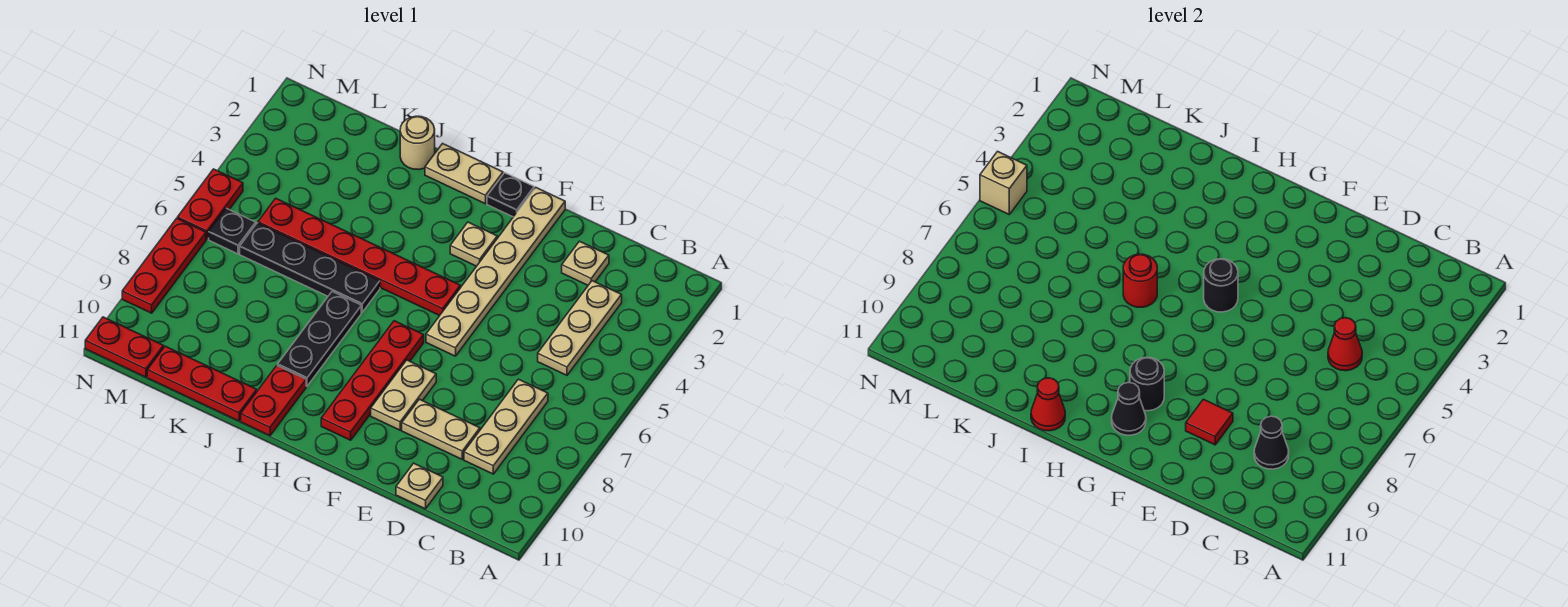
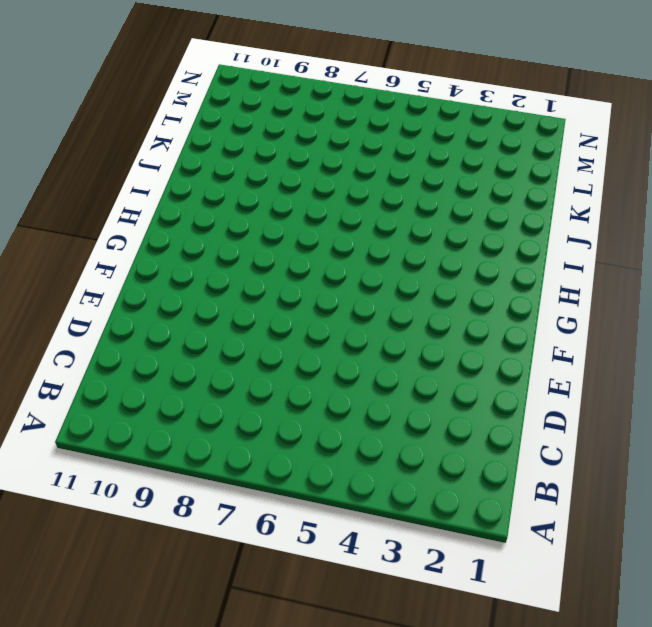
none -> tan 1x3 plate [538,281,622,375]
none -> tan 1x3 plate [464,379,548,474]
none -> tan 1x1 plate [562,241,609,285]
none -> tan 1x2 plate [402,399,480,459]

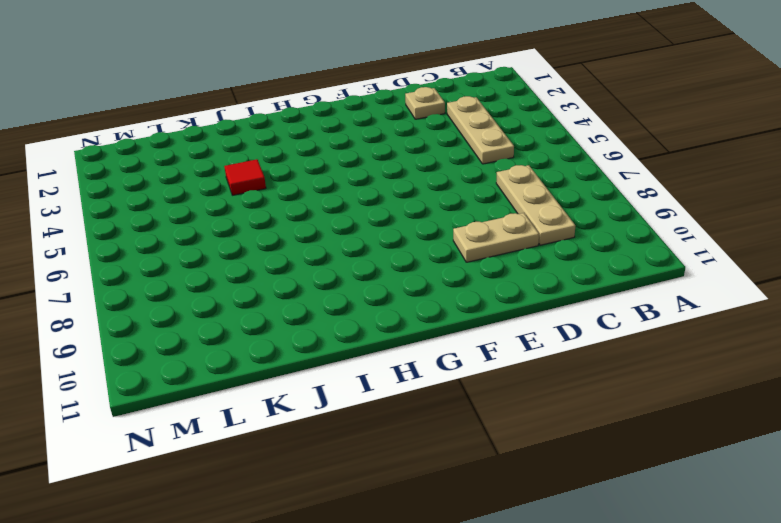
red 1x1 tile [224,159,266,195] -> red 1x1 tile moved to [1186,399,1233,445]
none -> tan 1x1 plate [396,463,443,509]
none -> tan 1x6 plate [426,188,565,356]
none -> tan 1x2 plate [371,360,436,430]
none -> black 1x1 plate [487,173,534,217]

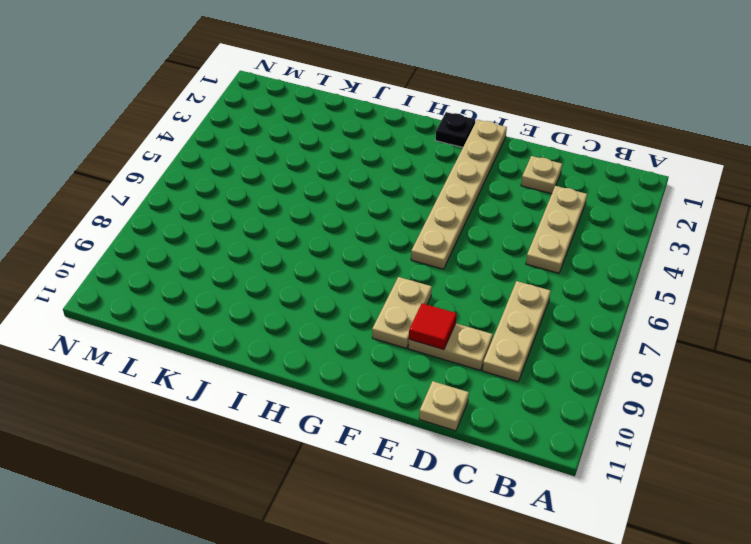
none -> tan 1x1 plate [450,222,497,266]
none -> red 1x6 plate [258,198,460,316]
none -> red 1x4 plate [321,321,424,440]
none -> tan 1x2 plate [425,144,503,204]

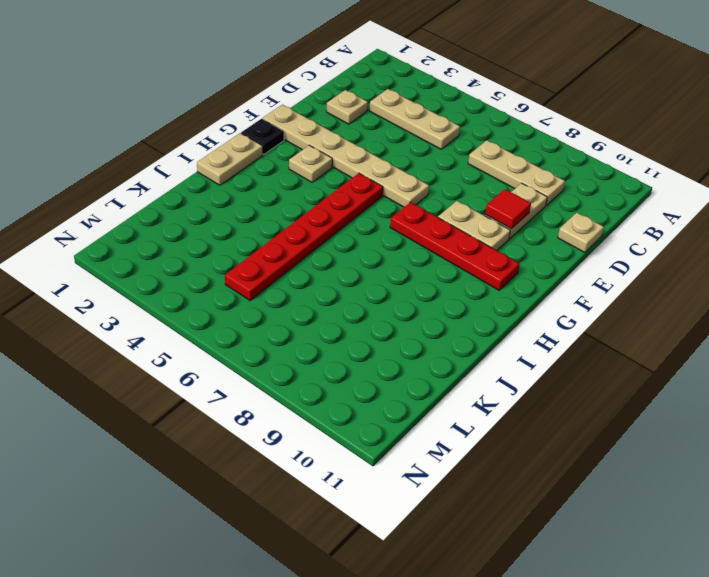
none -> black 1x4 plate [240,223,380,312]
none -> black 1x3 plate [278,292,361,386]
none -> red 1x2 plate [241,366,306,436]
none -> tan 1x1 round brick [400,116,435,170]

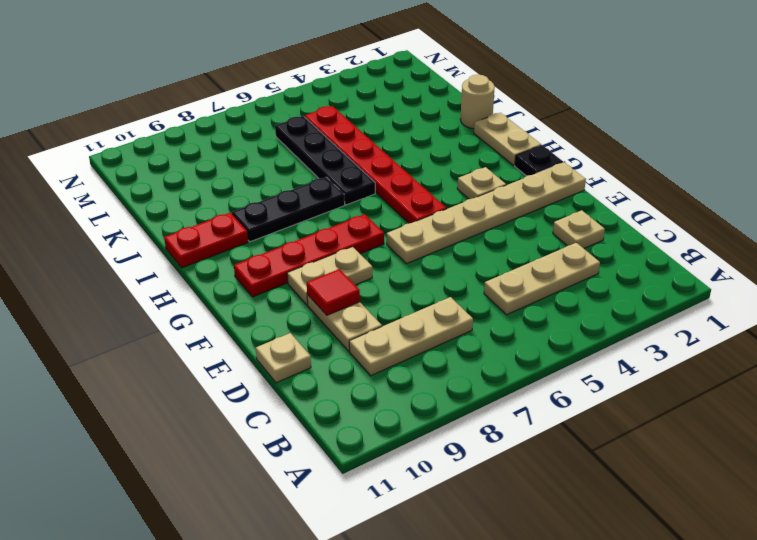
none -> red 1x3 plate [147,346,257,421]
none -> black 1x1 plate [209,208,256,254]
none -> red 1x2 plate [85,317,164,377]
none -> red 1x2 plate [177,169,243,239]

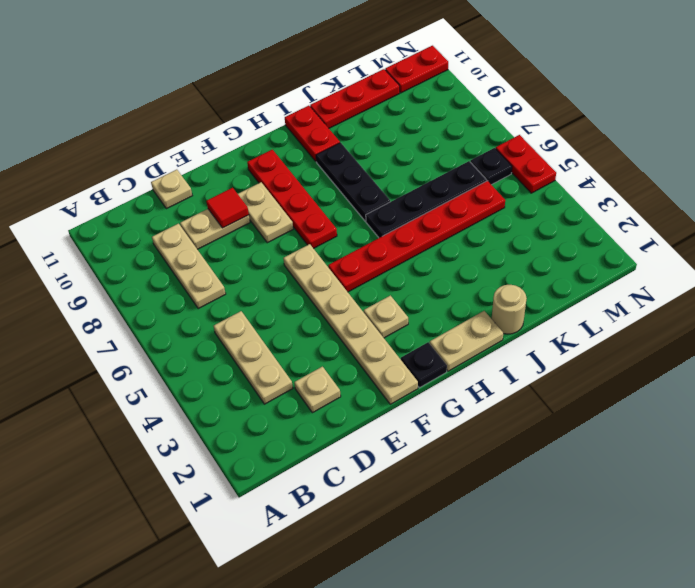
none -> red 1x3 plate [122,218,206,313]
none -> red 1x1 cone [1328,318,1362,371]
none -> black 1x1 cone [1254,416,1289,469]
none -> black 1x1 round brick [1204,259,1238,312]

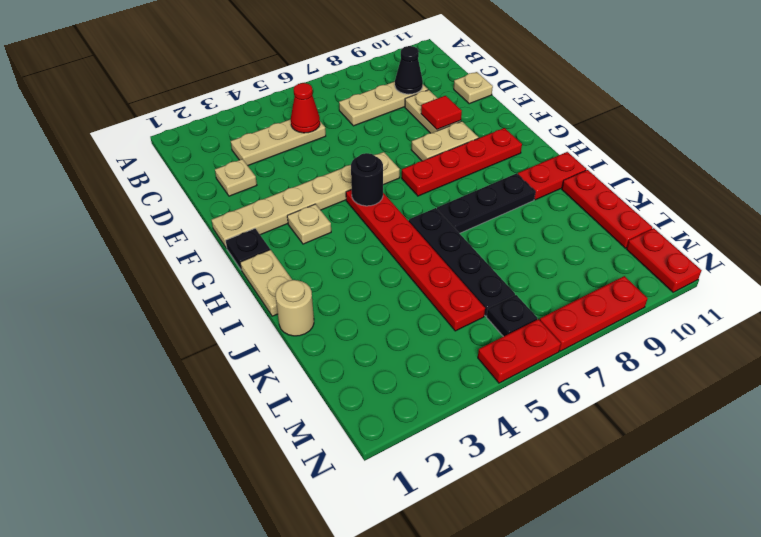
none -> black 1x1 round brick [1130,357,1164,411]
none -> black 1x1 cone [1112,383,1146,435]
none -> red 1x1 round brick [1123,254,1157,307]
none -> red 1x1 cone [1031,378,1065,431]

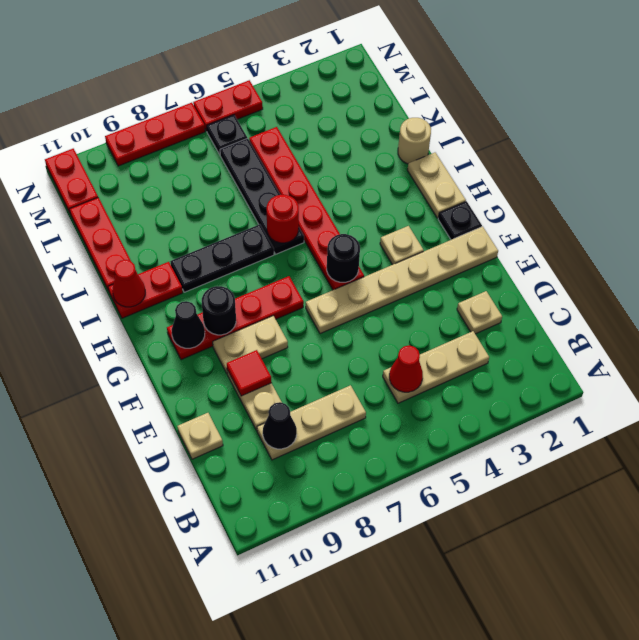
none -> tan 1x1 brick [980,152,1027,214]

